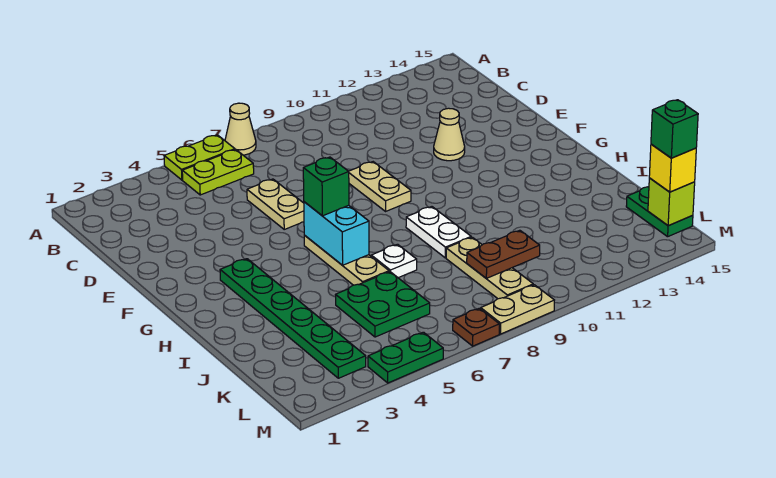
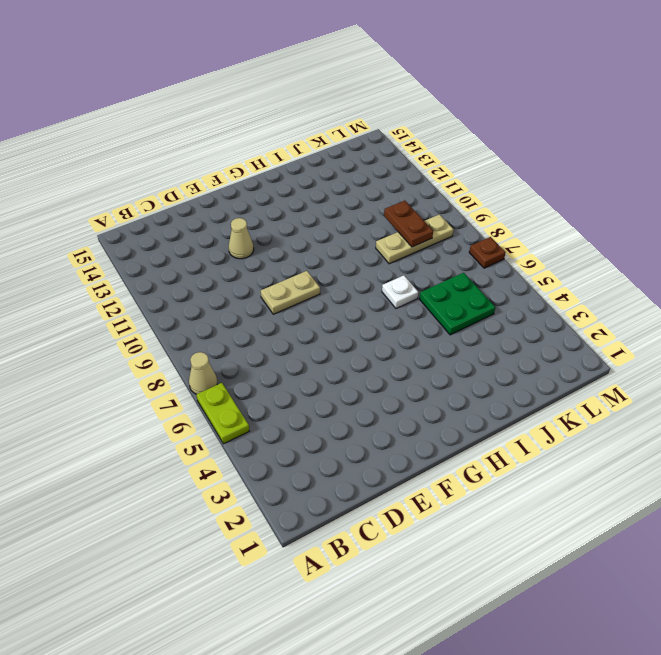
none -> lime 1x2 plate [182,149,254,195]
none -> tan 1x2 plate [247,179,304,229]
none -> green 1x6 plate [220,259,366,378]

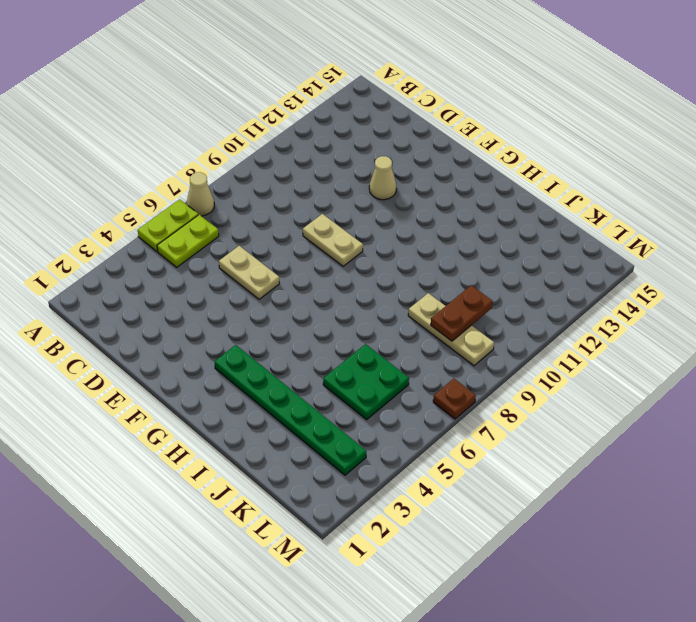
none -> tan 1x3 plate [304,235,389,285]
none -> white 1x2 plate [406,207,471,258]
none -> white 1x1 plate [371,244,417,278]

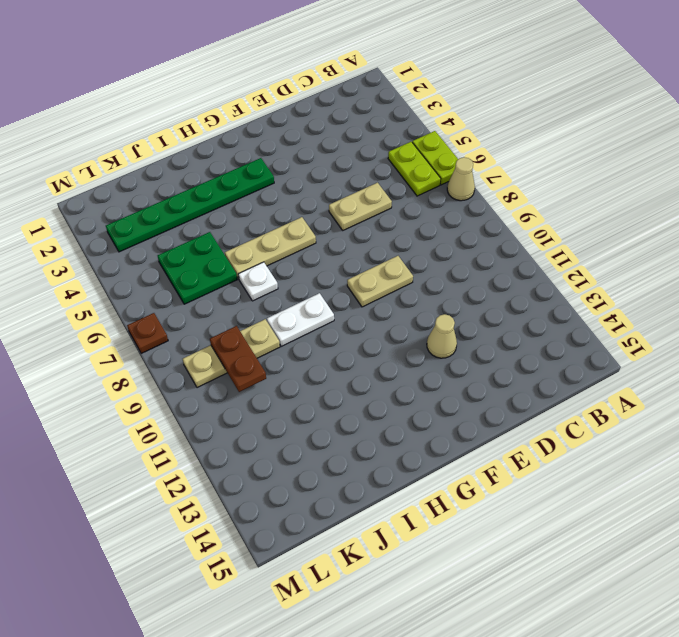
none -> green 1x2 plate [626,187,693,237]
none -> green 1x2 plate [368,332,443,383]
none -> tan 1x2 plate [481,285,554,334]

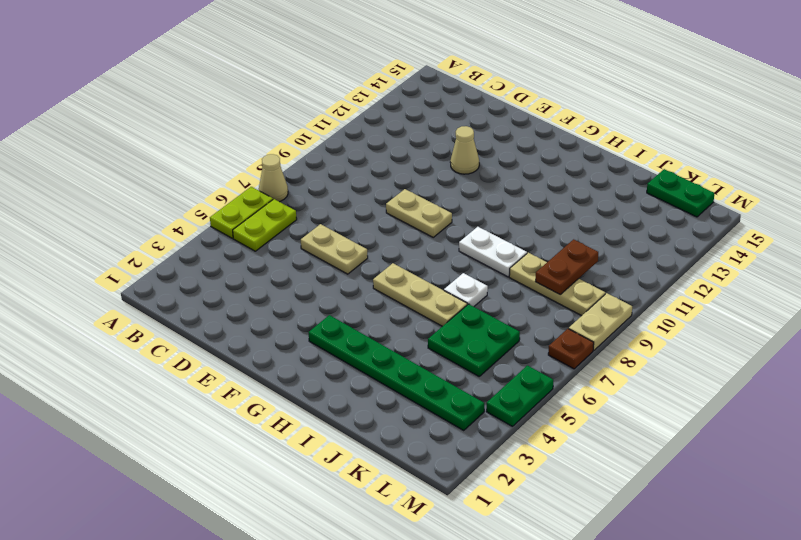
none -> cyan 1x2 brick [304,202,369,265]
none -> lime 1x1 brick [648,178,695,226]
none -> green 1x1 brick [303,157,349,216]

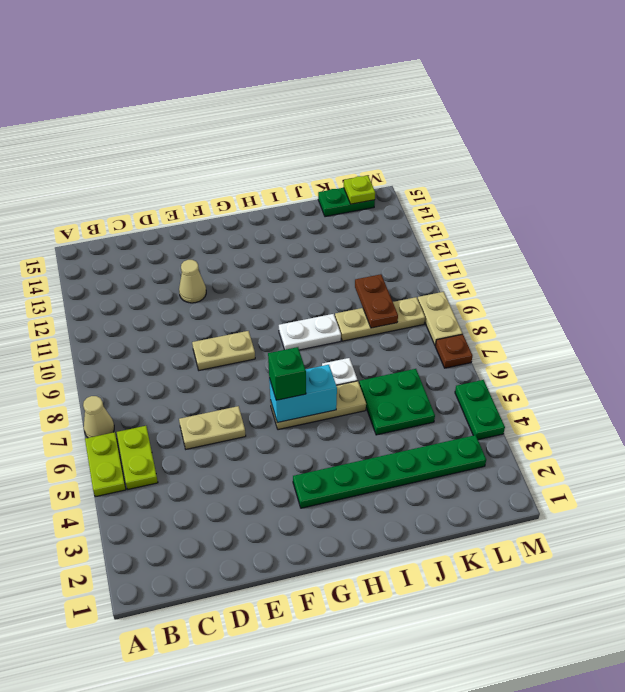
lime 1x1 plate [344,176,375,204] -> lime 1x1 brick [648,178,695,226]
none -> yellow 1x1 brick [649,144,696,192]
none -> green 1x1 brick [651,100,698,158]

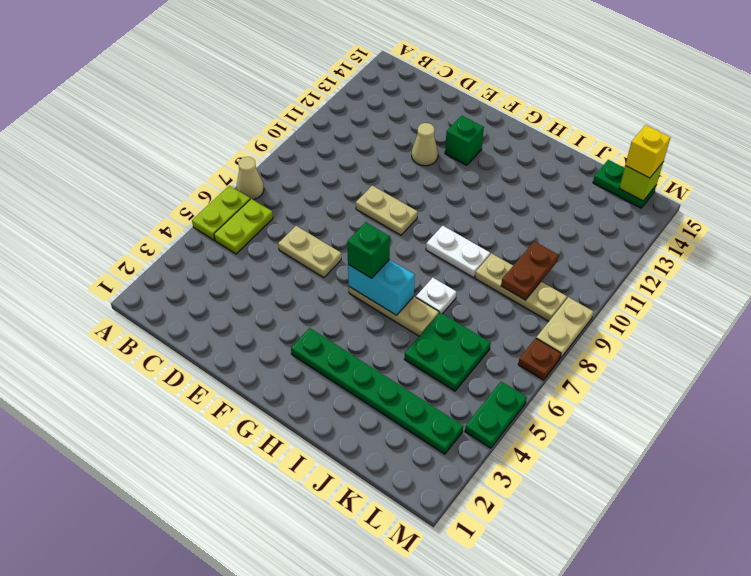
green 1x1 brick [445,116,484,165] -> green 1x1 brick moved to [651,100,698,158]

